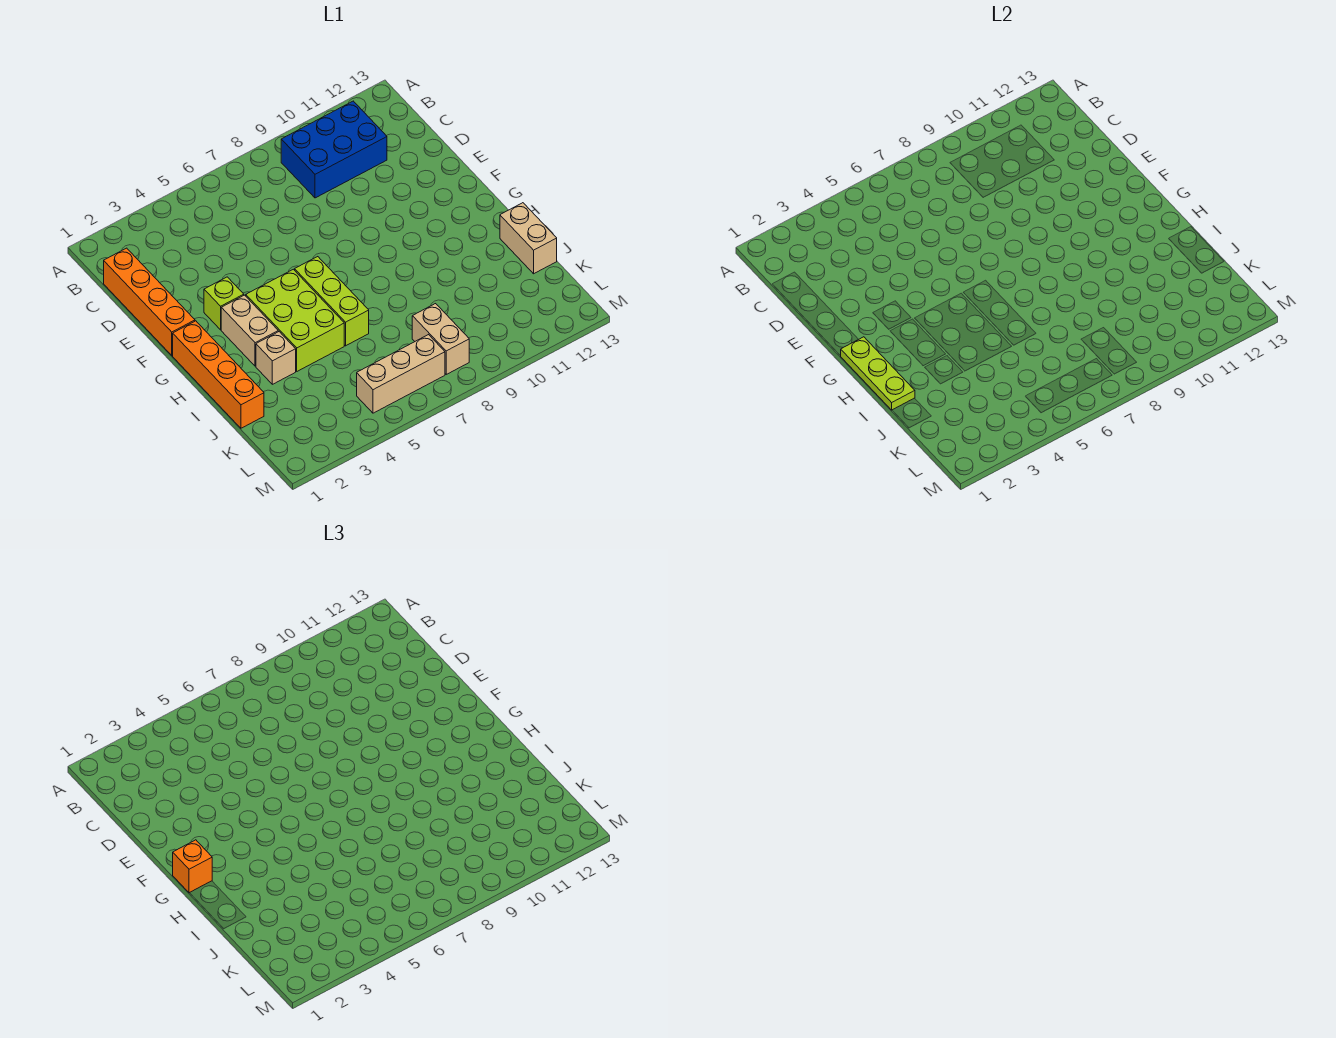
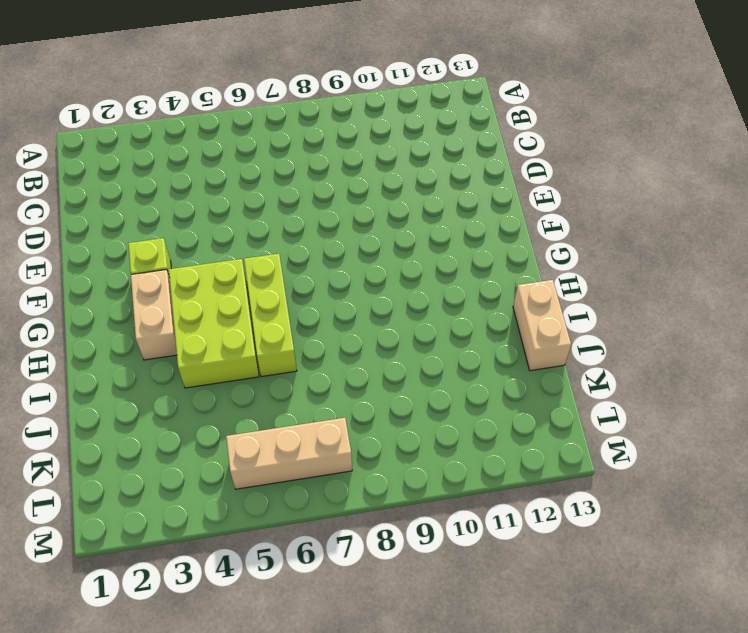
none -> blue 2x3 brick [281,101,387,198]
none -> orange 1x4 brick [104,248,195,356]
none -> orange 1x4 brick [173,321,264,428]

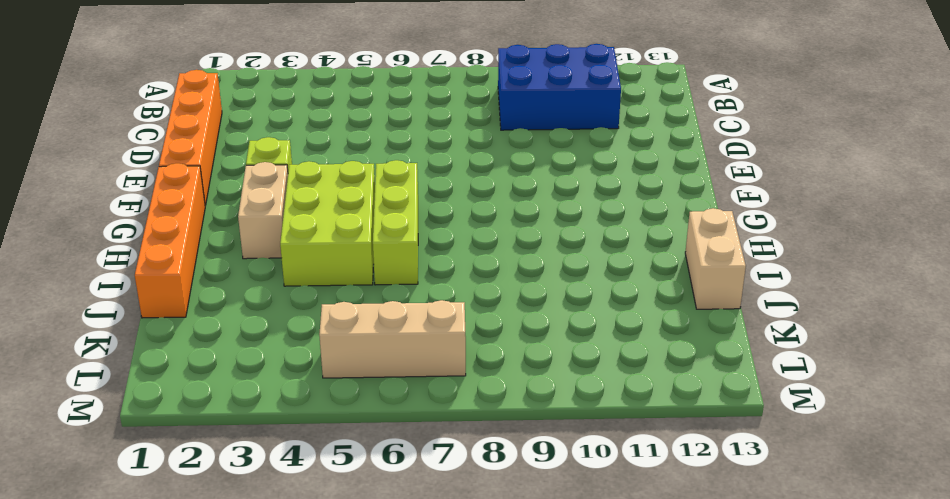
none -> tan 1x1 brick [256,332,296,384]
none -> tan 1x2 brick [412,304,469,374]
none -> lime 1x3 plate [841,337,915,410]

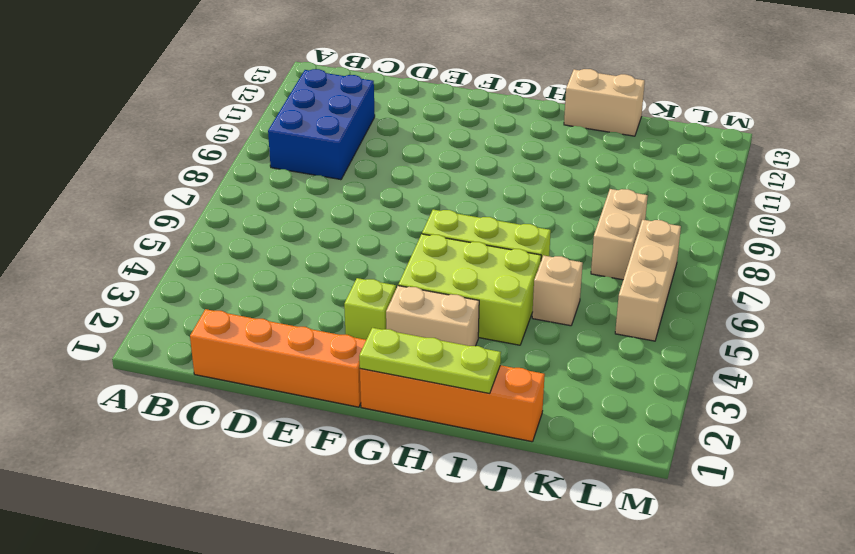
tan 1x1 brick [532,255,583,326] -> tan 1x1 brick moved to [256,332,296,384]
tan 1x2 brick [591,189,648,280] -> tan 1x2 brick turned to [412,304,469,374]
none -> orange 1x1 brick [173,840,212,893]

